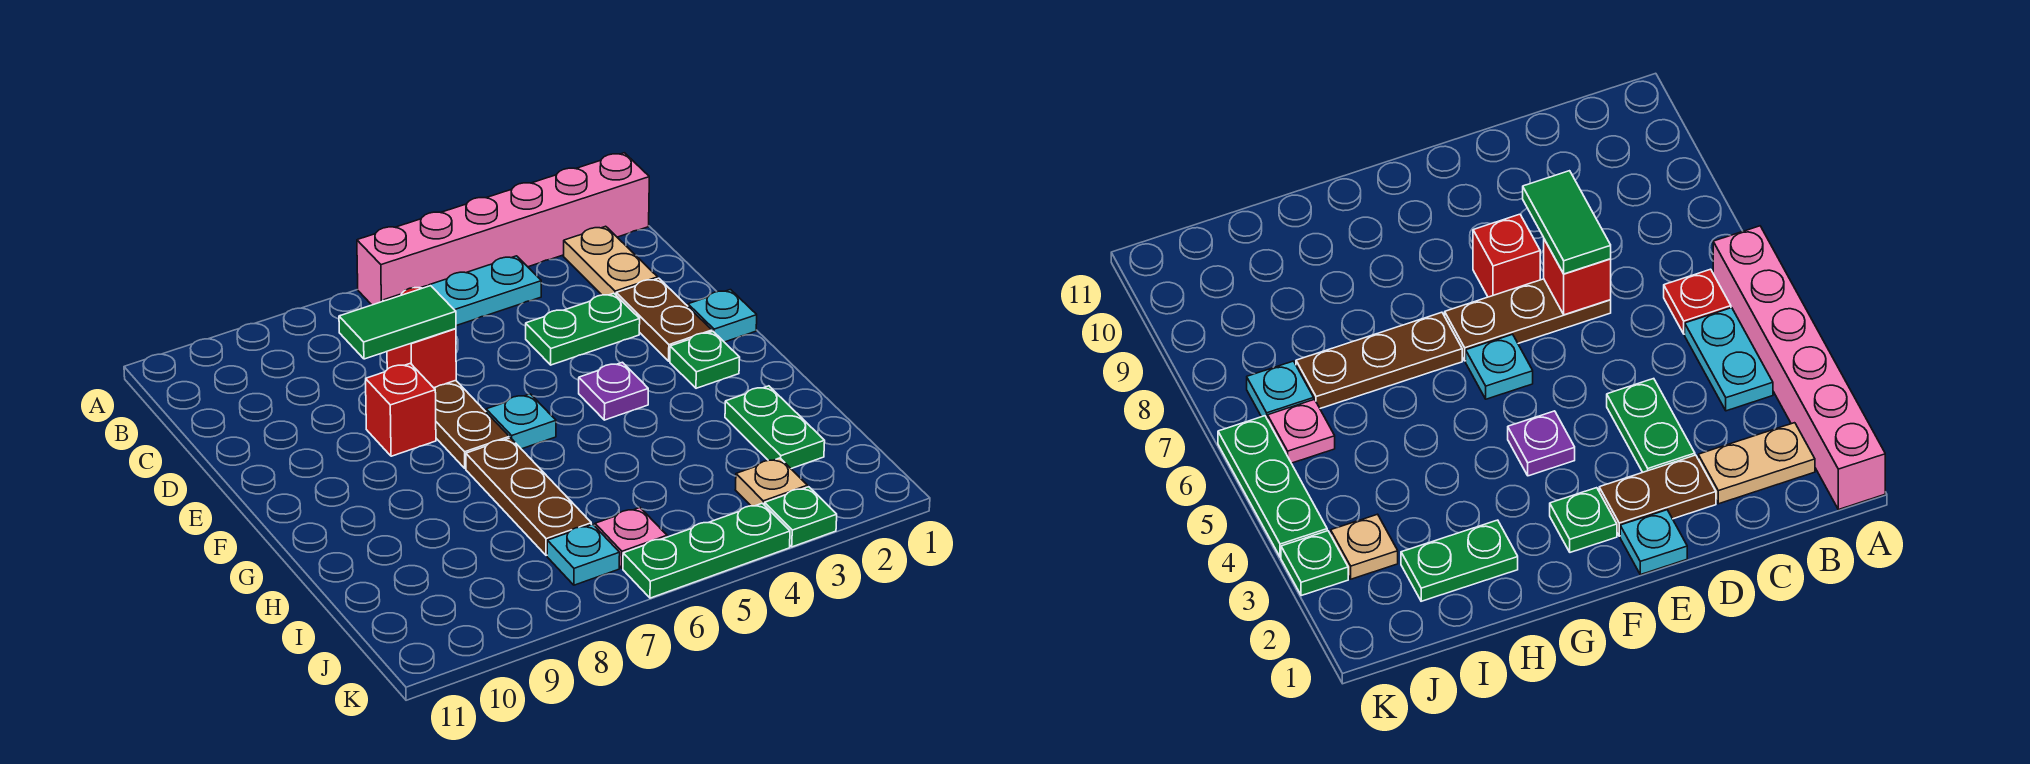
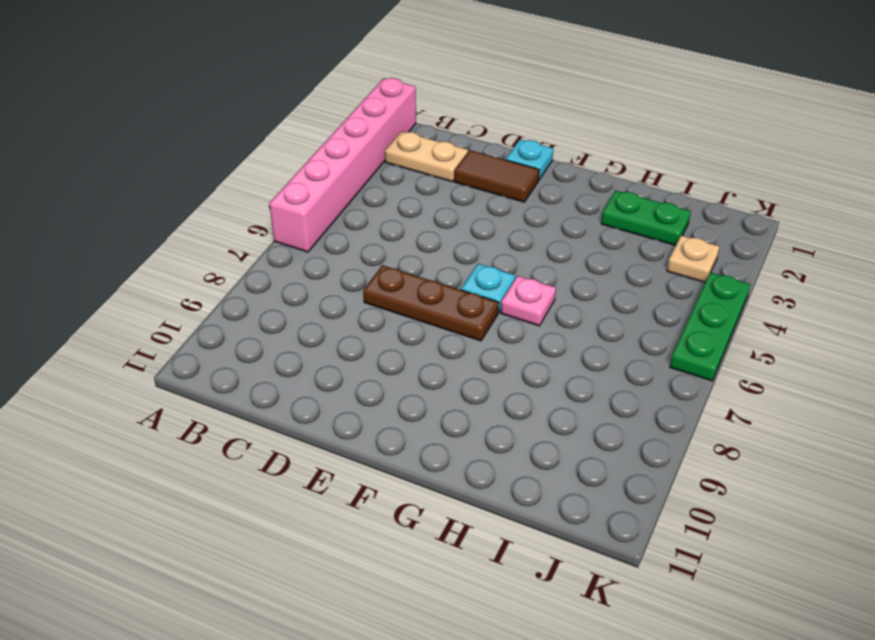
brown 1x2 tile [454,150,539,202] -> brown 1x2 plate [616,278,712,361]
pink 1x1 plate [501,276,556,326] -> pink 1x1 plate moved to [595,508,667,568]
none -> cyan 1x2 plate [428,256,541,326]
none -> red 1x1 plate [1664,269,1731,334]
none -> green 1x2 plate [526,293,640,365]

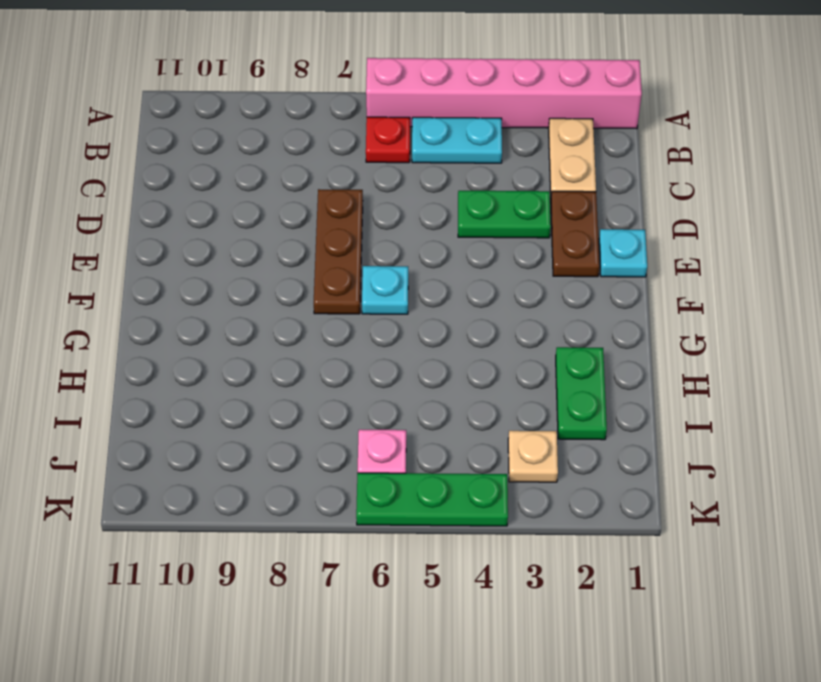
none -> red 1x1 brick [366,363,436,456]
none -> green 1x1 plate [670,332,740,388]
none -> purple 1x1 plate [579,362,648,420]

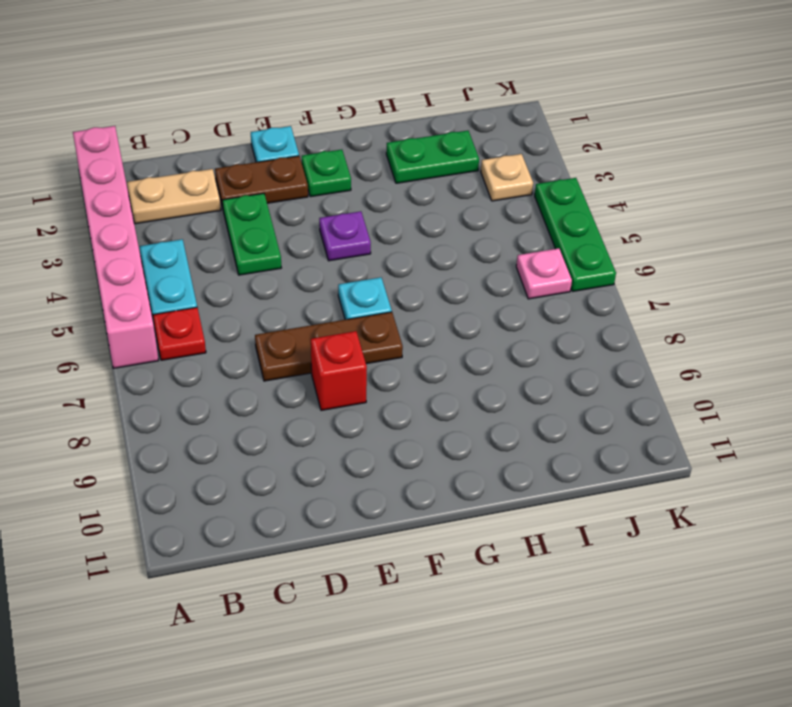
none -> brown 1x3 plate [466,438,591,555]
none -> cyan 1x1 plate [547,524,620,585]
none -> green 1x1 plate [765,487,837,547]

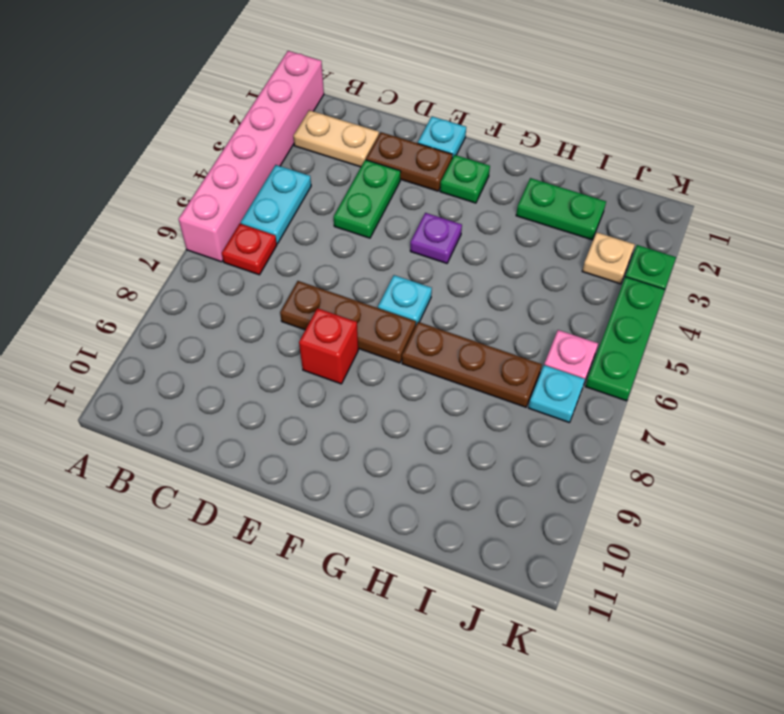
none -> red 1x1 brick [387,329,456,388]
none -> green 1x2 tile [339,286,456,359]

